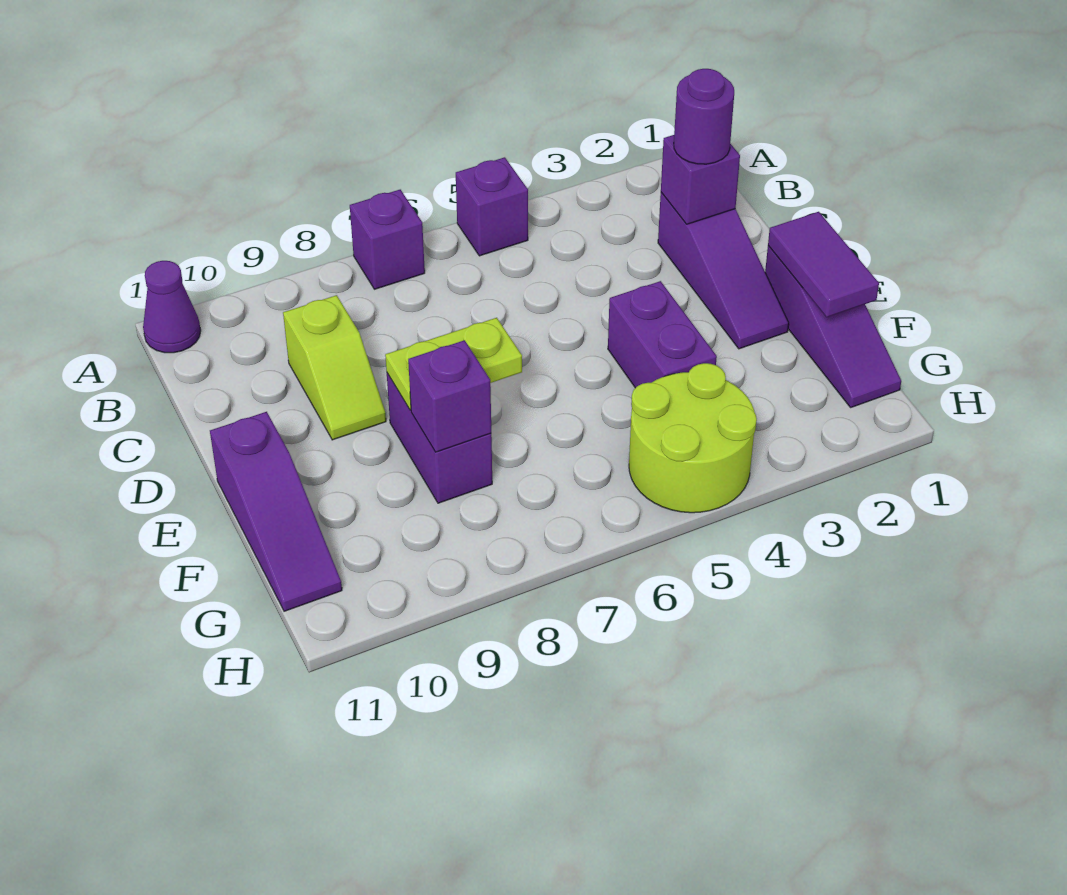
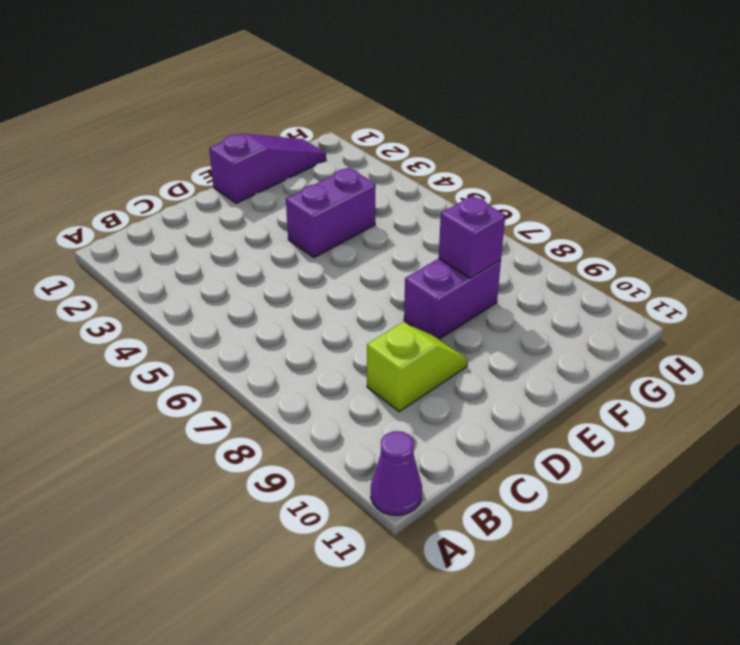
none -> purple 1x1 brick [456,157,528,256]
none -> purple 1x1 brick [350,190,425,289]
none -> purple 1x3 slope [658,192,789,349]

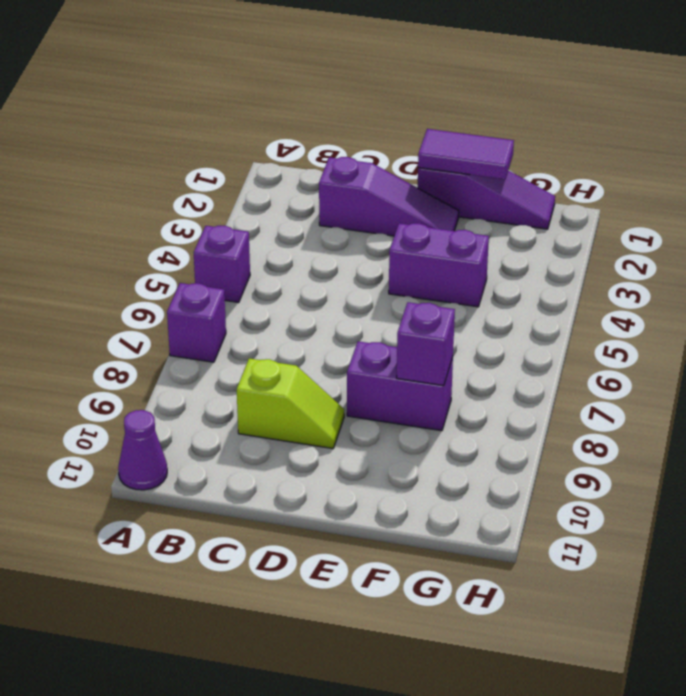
none -> purple 1x3 slope [210,412,342,611]
none -> lime 2x2 round brick [629,363,757,513]
none -> purple 1x1 brick [661,135,740,224]

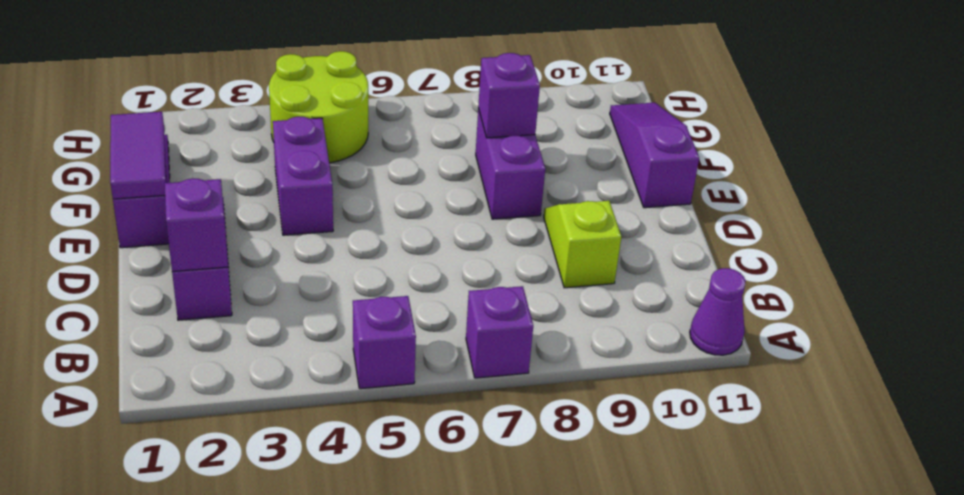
none -> lime 1x2 plate [385,318,522,410]
none -> purple 1x1 round brick [674,69,734,164]

